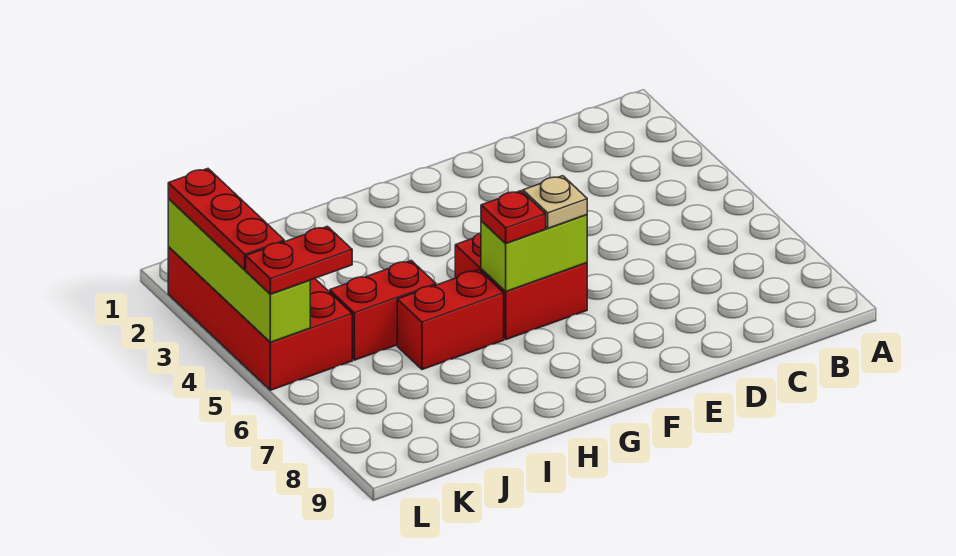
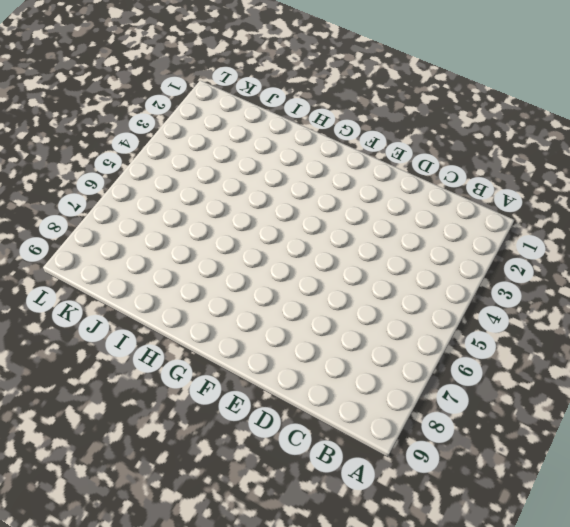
none -> red 2x2 brick [455,233,587,339]
none -> red 1x2 brick [397,270,504,370]

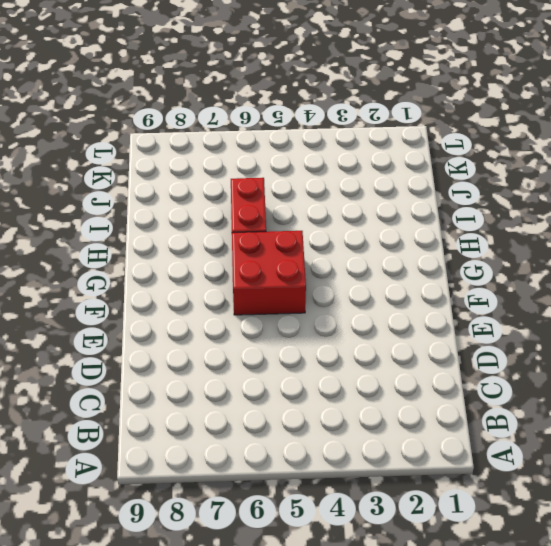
none -> red 1x2 brick [330,261,436,360]
none -> red 2x4 brick [168,247,352,390]

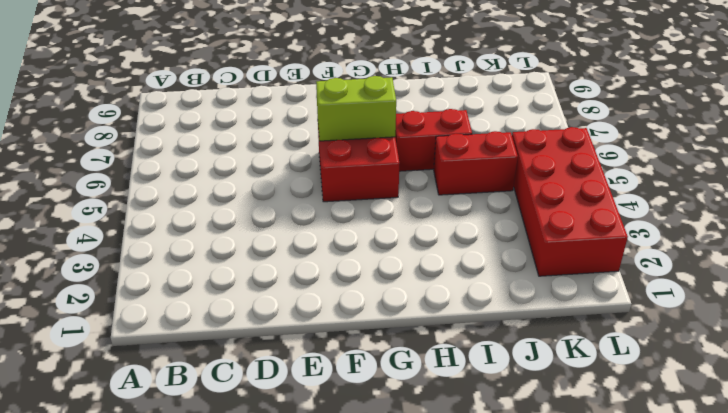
none -> lime 1x4 brick [168,199,310,342]
none -> tan 1x1 plate [523,176,587,228]

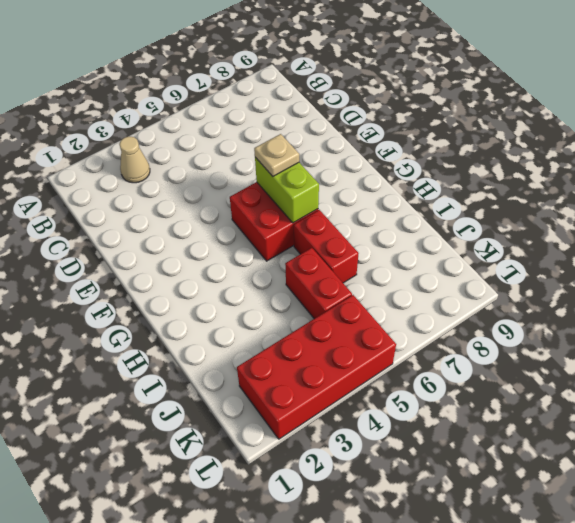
tan 1x1 cone [119,136,150,183] -> none
none -> lime 1x4 brick [168,199,310,342]
none -> red 1x1 plate [481,191,546,243]

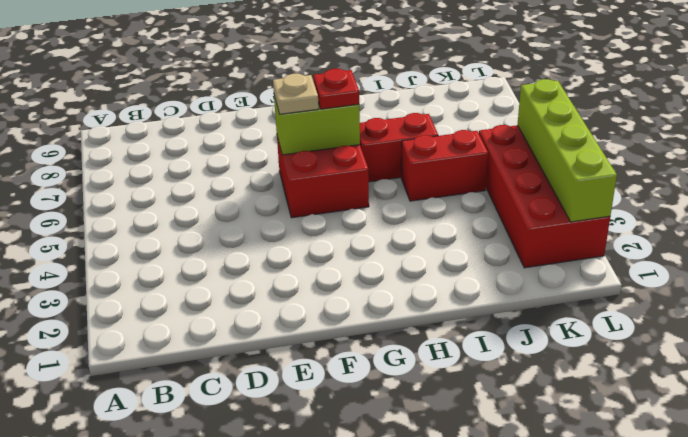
none -> red 1x2 plate [246,226,352,294]
none -> red 1x3 plate [168,169,284,270]

